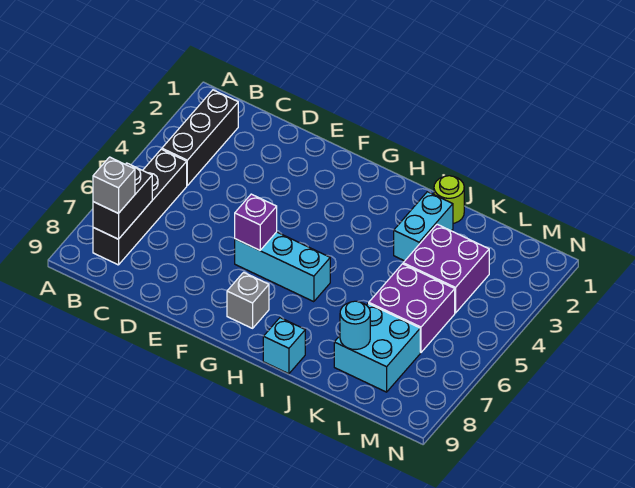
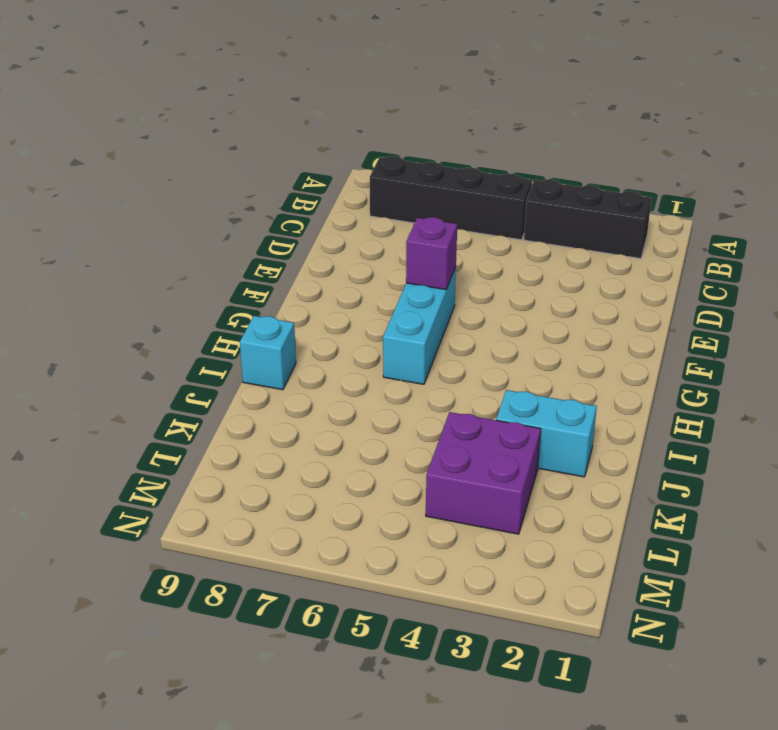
none -> grey 1x1 brick [227,272,269,328]
none -> lime 1x1 round brick [434,176,464,223]
none -> purple 2x2 brick [369,264,455,352]

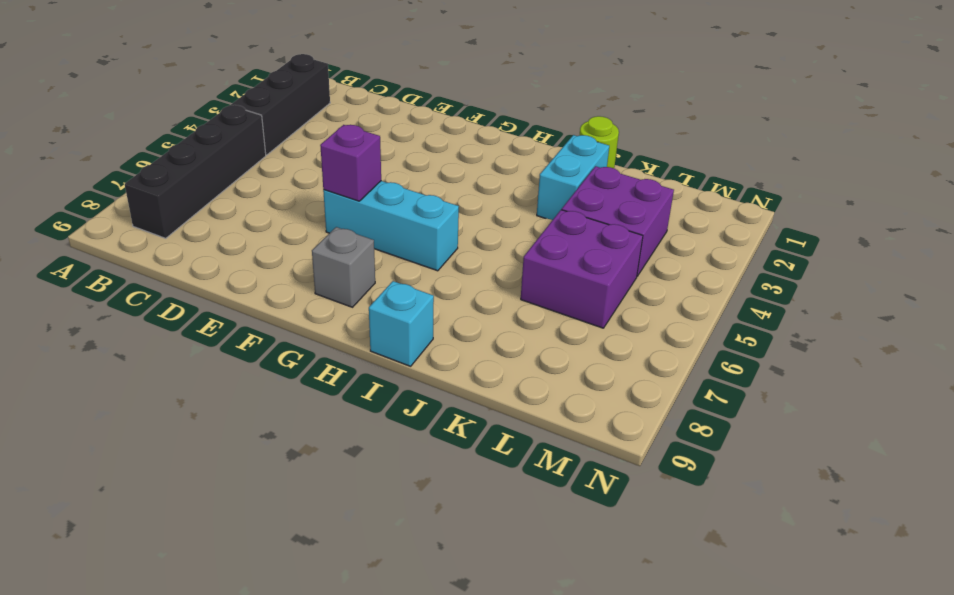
none -> cyan 2x2 brick [334,303,420,392]
none -> black 1x2 brick [93,163,152,239]
none -> cyan 1x1 round brick [340,301,370,349]

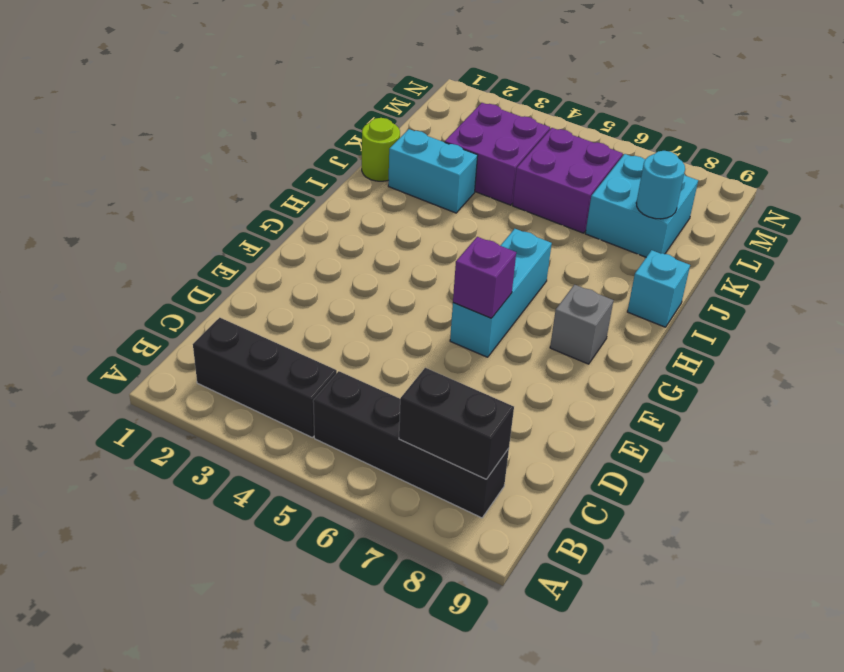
none -> grey 1x1 brick [93,157,135,213]

